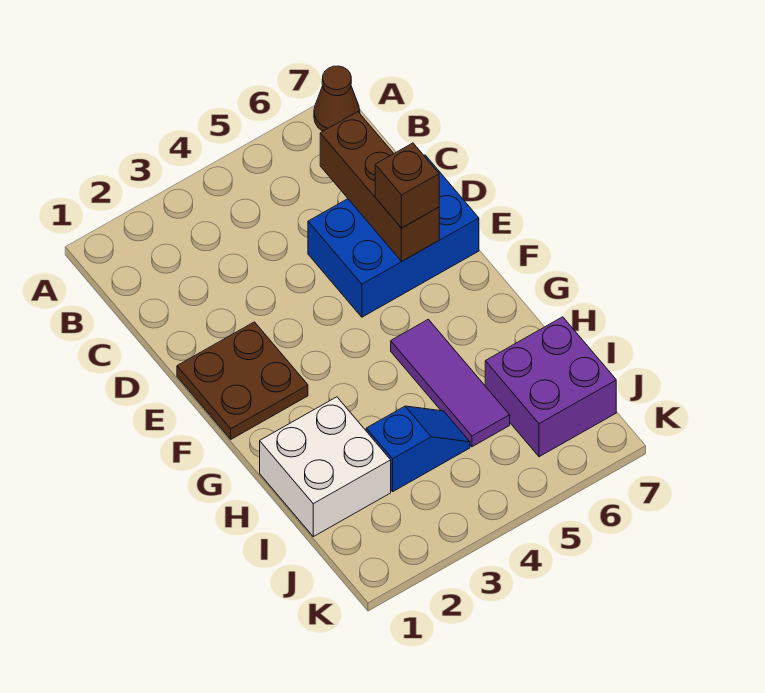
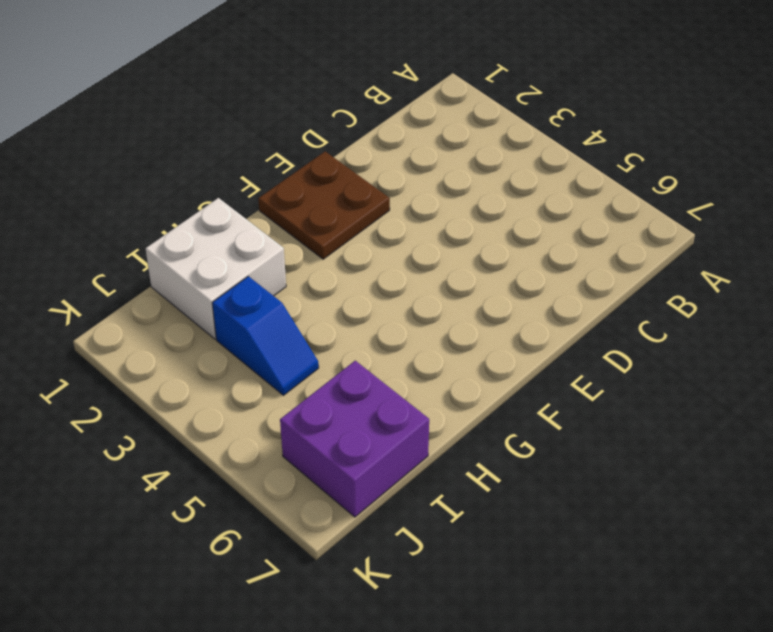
none -> brown 1x1 cone [314,66,360,131]
none -> blue 2x3 brick [308,155,479,317]

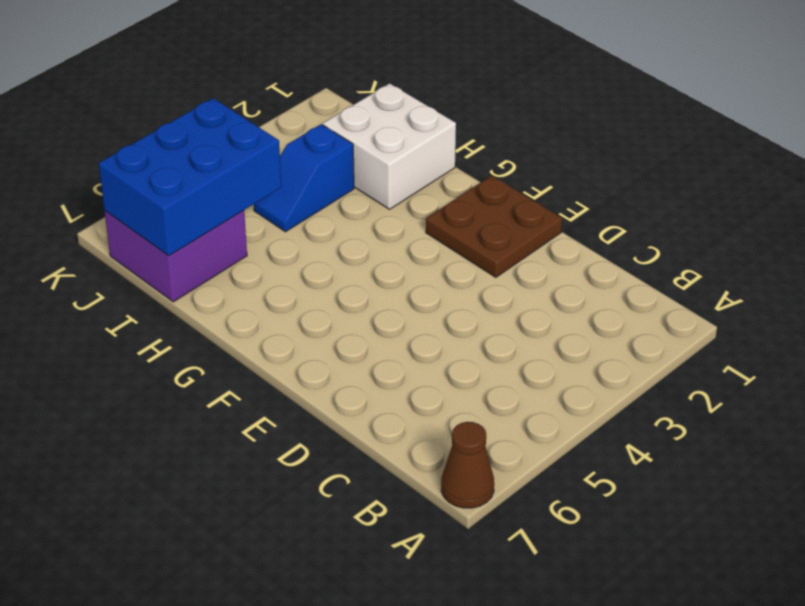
blue 2x3 brick [99,98,281,256] -> blue 2x3 brick moved to [308,155,479,317]
none -> purple 1x3 tile [391,319,510,447]
none -> brown 1x3 brick [320,112,439,261]

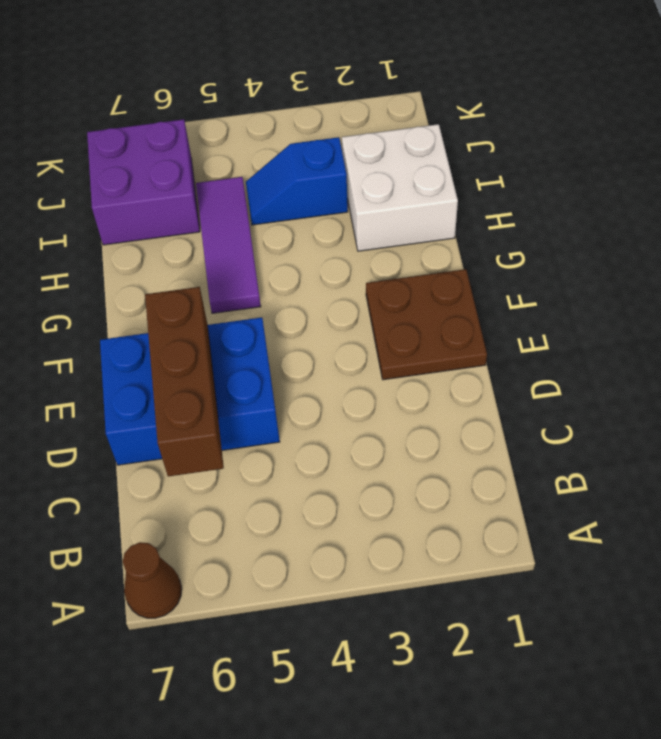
none -> brown 1x1 brick [375,143,439,228]

